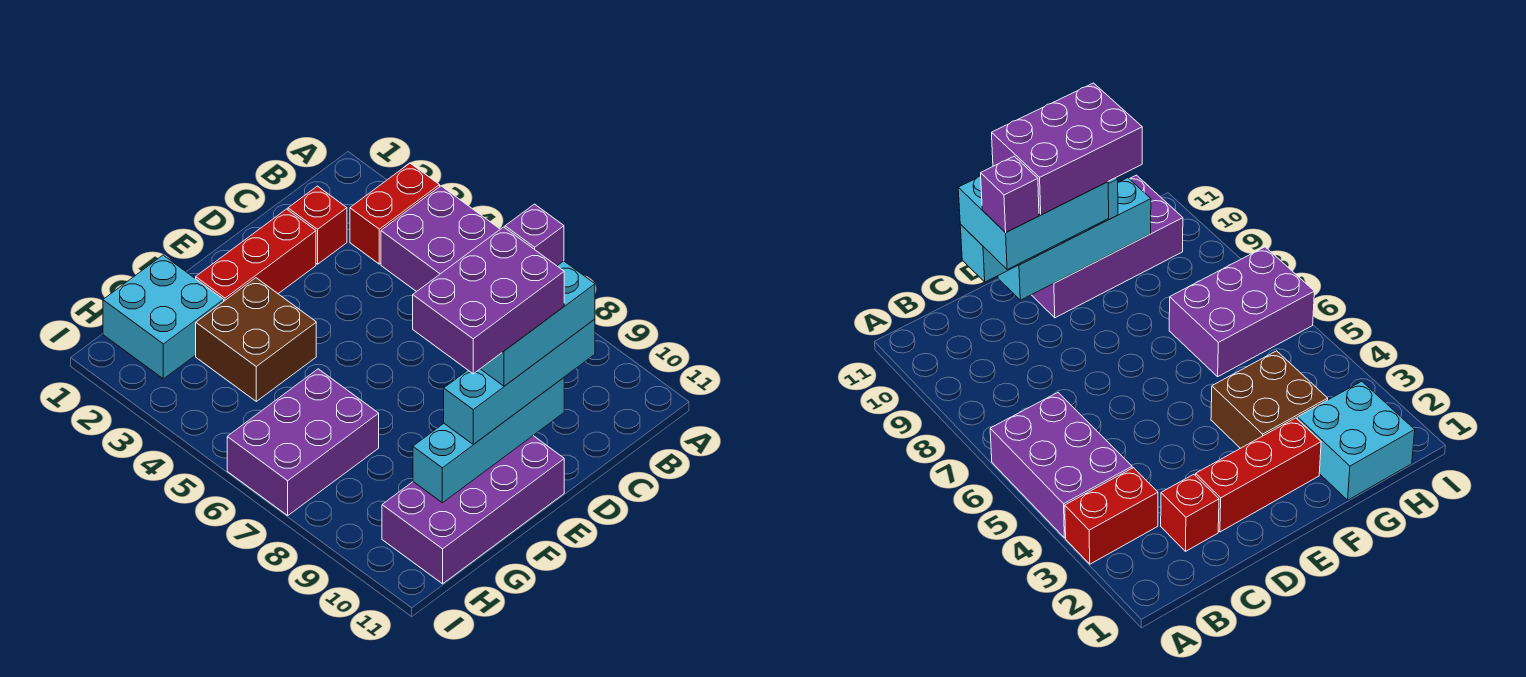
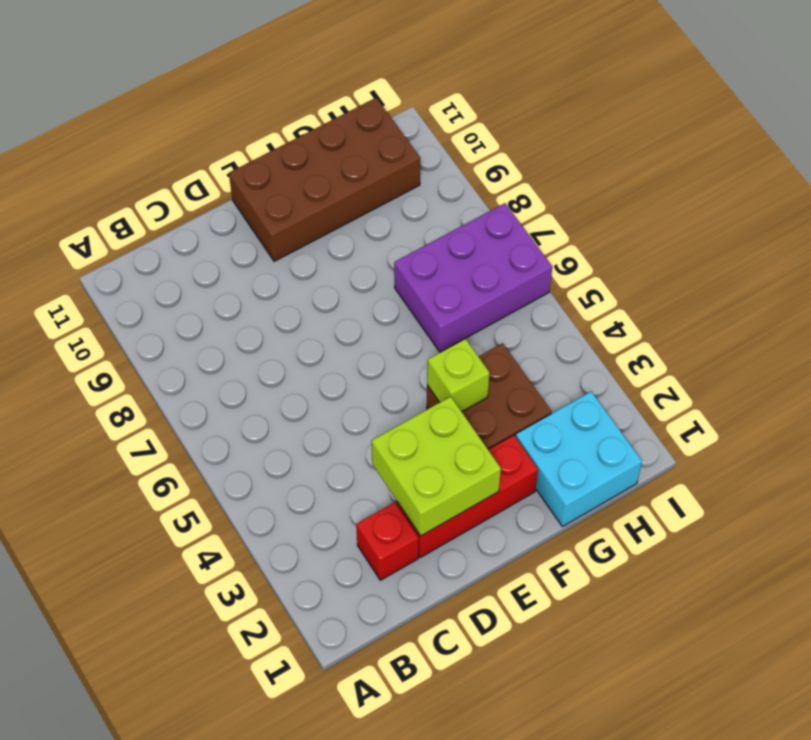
lime 2x2 brick [372,397,501,536] -> none
brown 2x4 brick [229,98,420,261] -> purple 2x4 brick [382,436,564,584]
lime 1x1 brick [427,339,490,412] -> none
none -> red 1x2 brick [350,163,440,264]
none -> purple 2x3 brick [381,186,500,292]
none -> cyan 1x4 brick [413,378,564,503]

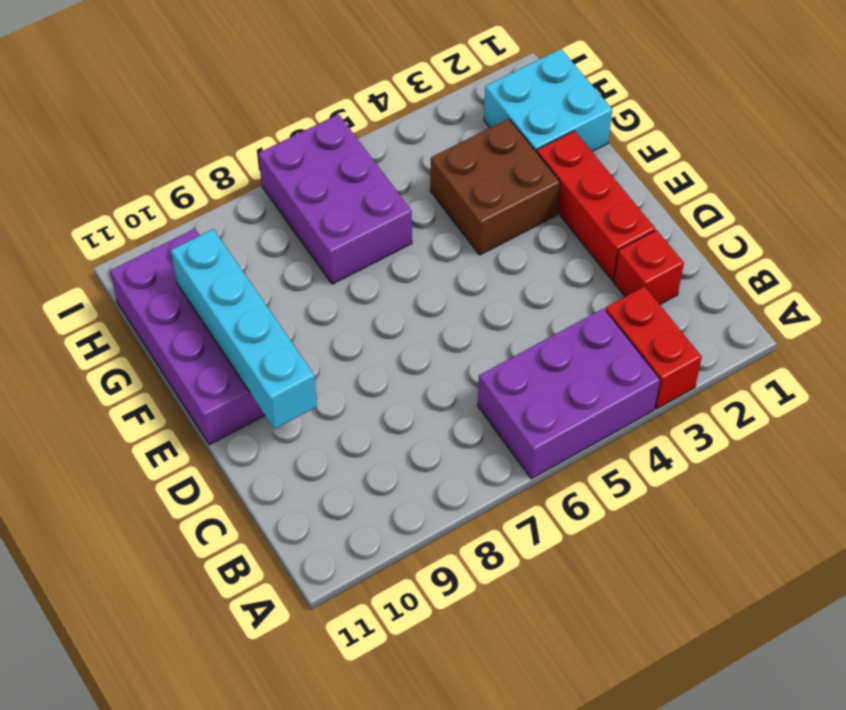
none -> cyan 1x4 brick [444,319,595,445]
none -> cyan 2x3 brick [481,261,595,386]
none -> purple 1x1 brick [505,204,564,266]

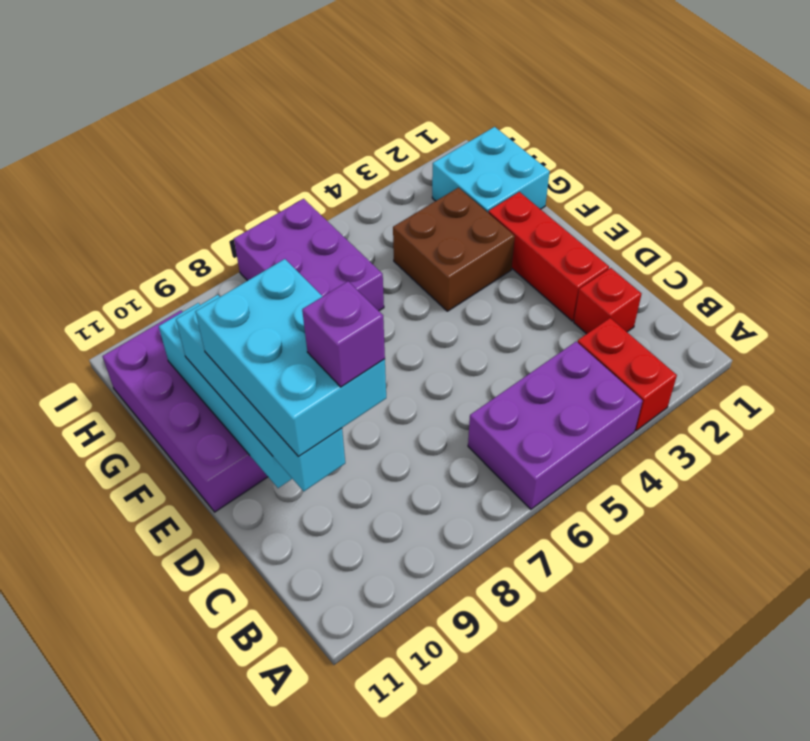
none -> purple 2x3 brick [413,227,564,374]

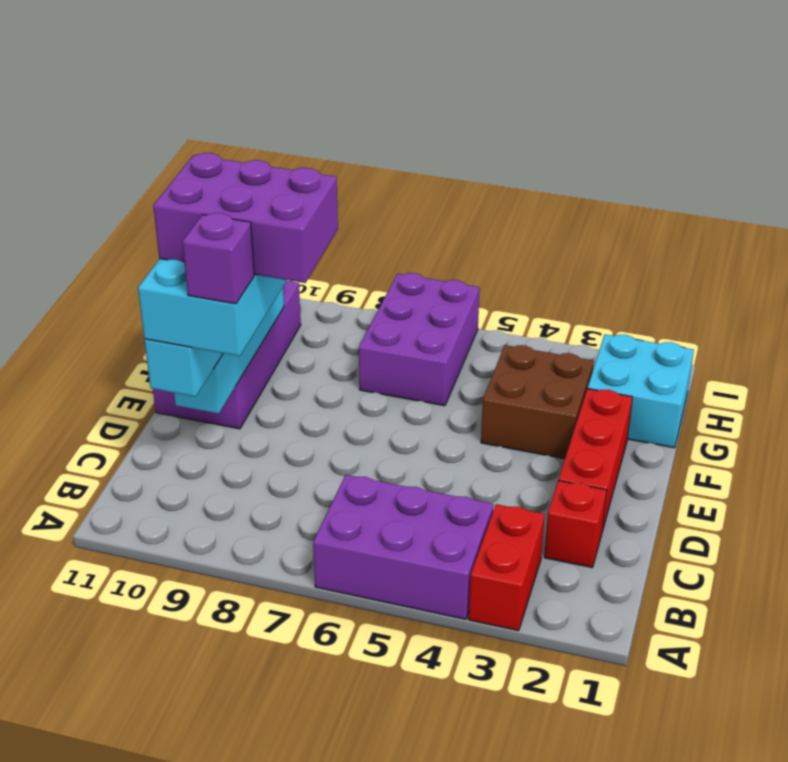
purple 2x3 brick [153,153,338,283] -> purple 2x3 brick turned to [413,227,564,374]

